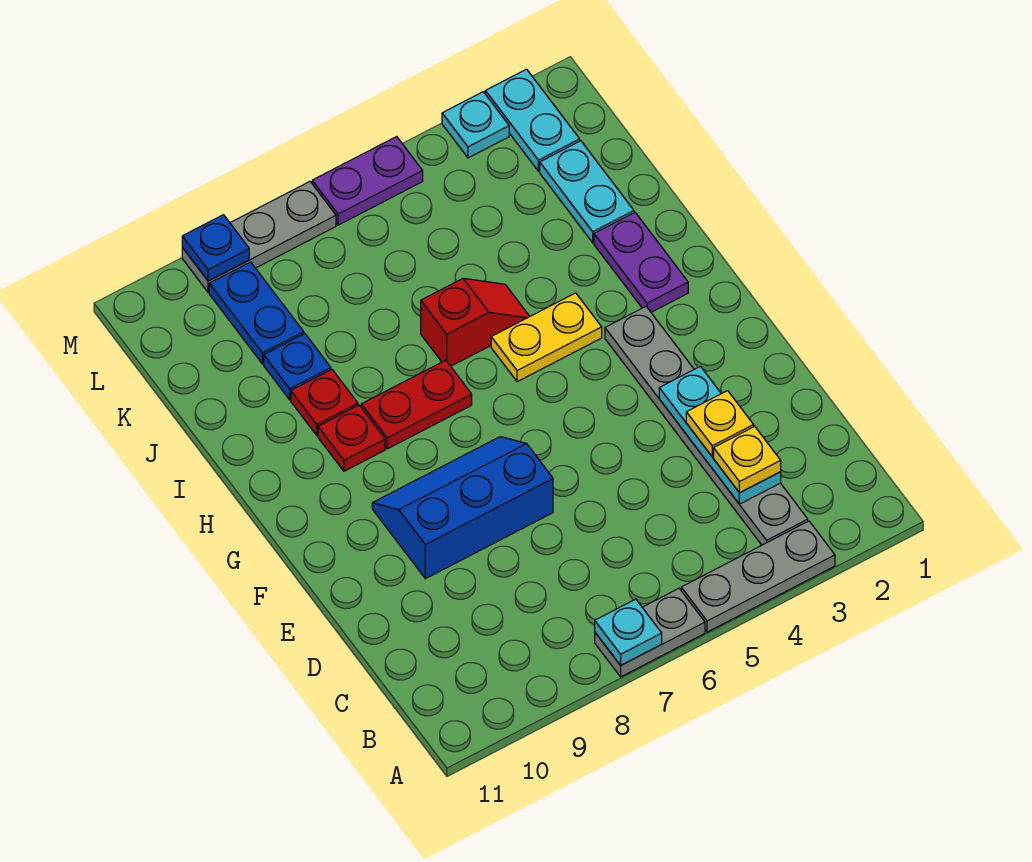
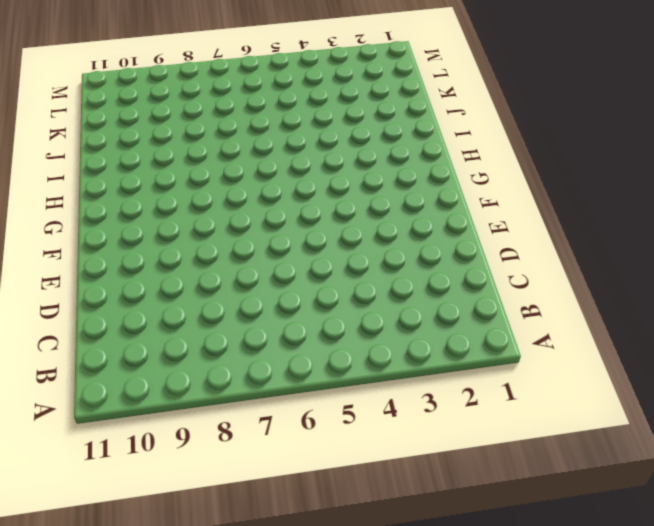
none -> grey 1x3 plate [681,521,835,632]
none -> grey 1x2 plate [595,588,705,677]
none -> grey 1x6 plate [605,307,808,545]

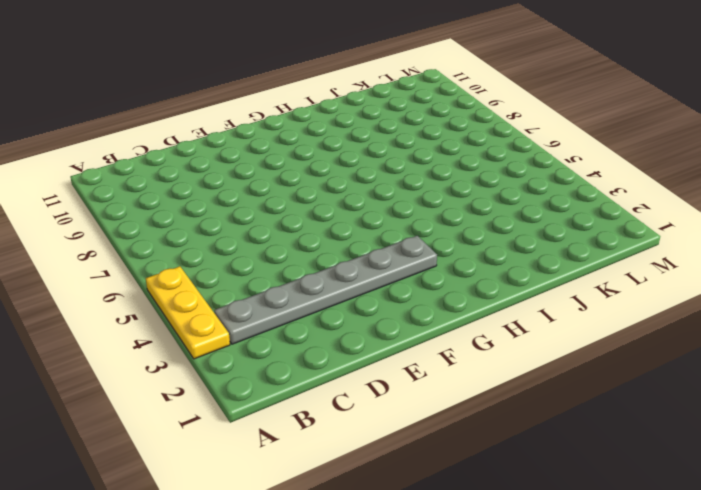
yellow 1x3 plate [146,266,230,359] -> grey 1x3 plate [681,521,835,632]
none -> grey 1x2 plate [595,588,705,677]
none -> blue 2x3 slope [372,437,553,579]
none -> purple 1x2 plate [594,213,688,312]

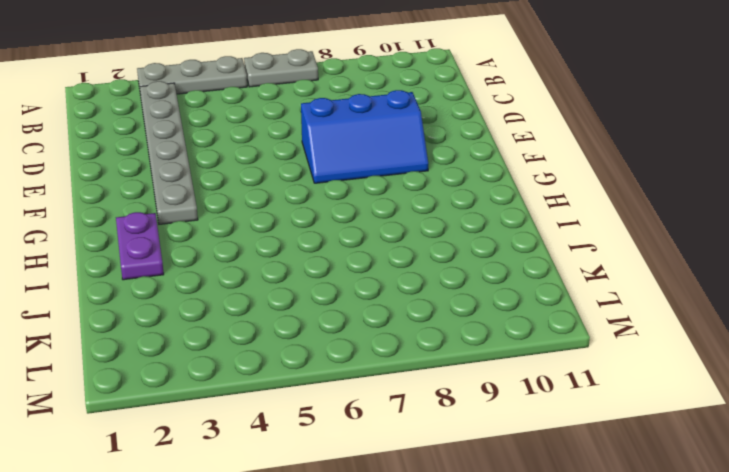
none -> yellow 1x2 plate [491,293,602,382]
none -> red 1x2 plate [361,360,472,449]
none -> red 1x1 plate [318,405,385,471]

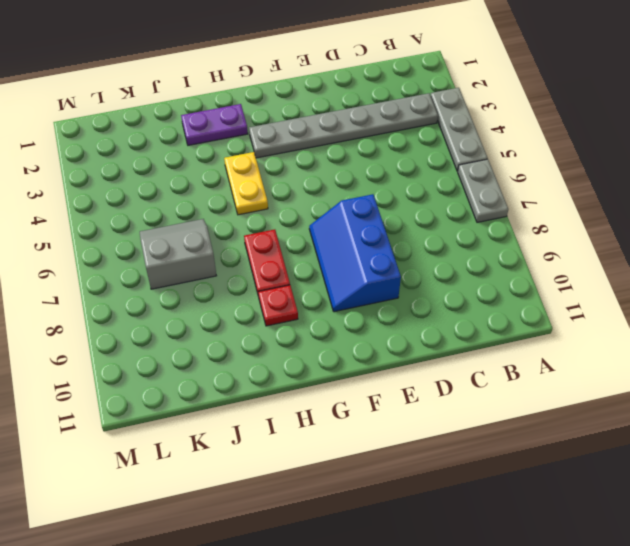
grey 2x2 slope [140,219,216,289] -> none
none -> red 1x2 slope [421,278,530,366]
none -> red 1x1 plate [291,370,358,435]
none -> cyan 1x2 plate [540,141,634,243]

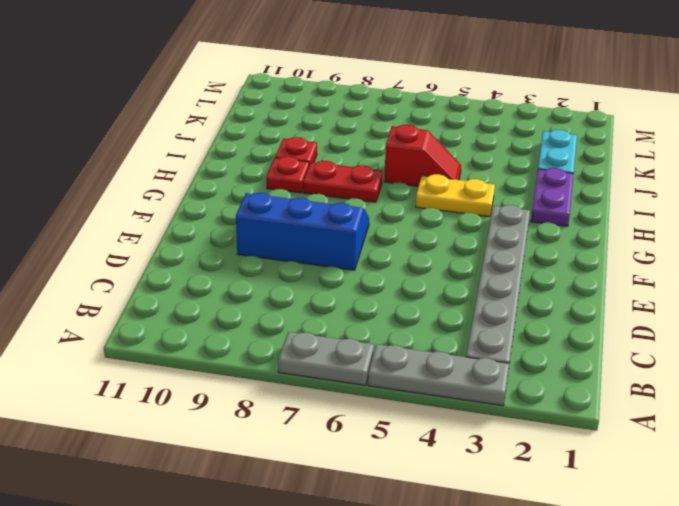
none -> blue 1x1 plate [264,334,331,400]
none -> blue 1x2 plate [209,262,304,364]
none -> cyan 1x2 plate [485,69,580,171]

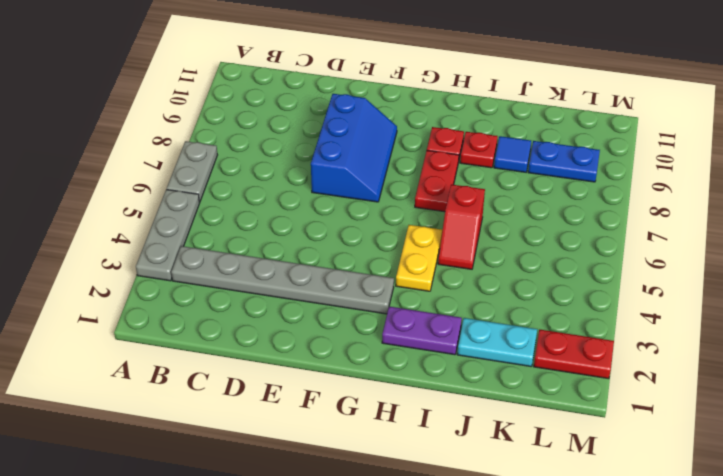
blue 1x1 tile [494,136,531,172] -> blue 1x1 plate [264,334,331,400]
red 1x2 plate [534,330,614,379] -> cyan 1x2 plate [485,69,580,171]
none -> cyan 1x1 plate [442,92,509,158]
none -> purple 1x2 plate [312,137,423,225]
none -> grey 1x3 plate [182,182,336,293]

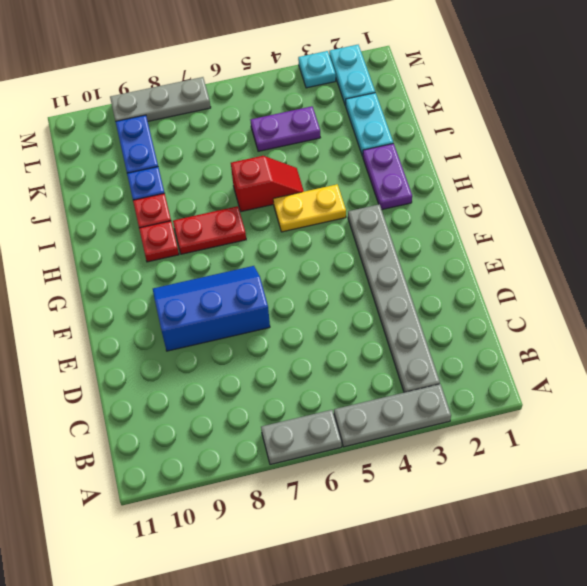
purple 1x2 plate [251,106,320,151] -> purple 1x2 plate moved to [312,137,423,225]
none -> cyan 1x1 plate [595,599,662,665]
none -> cyan 1x3 plate [659,366,781,504]
none -> blue 1x1 plate [182,215,249,281]

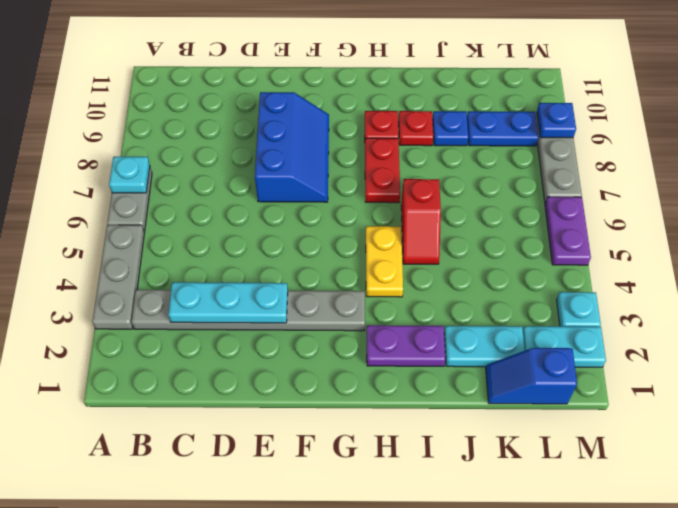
blue 1x2 slope [486,348,577,404] -> none
none -> yellow 1x1 plate [714,426,781,493]
none -> yellow 1x1 plate [686,391,754,457]

